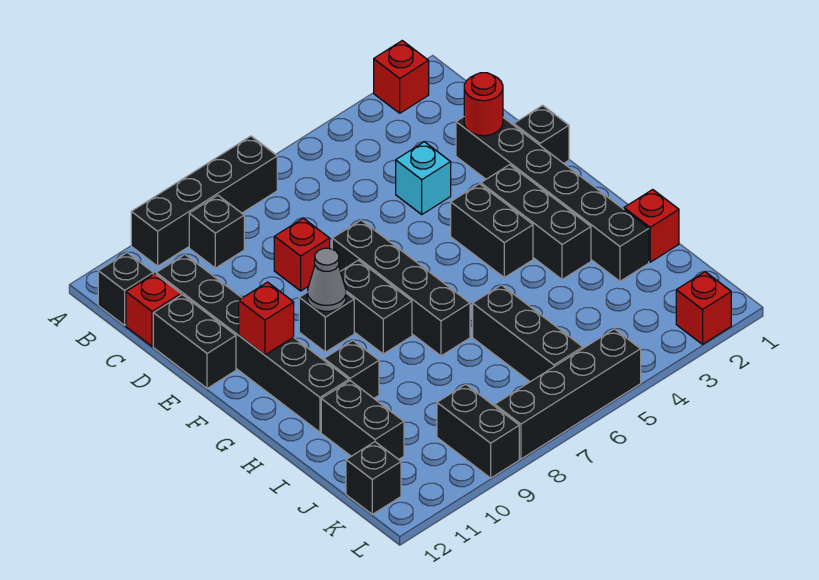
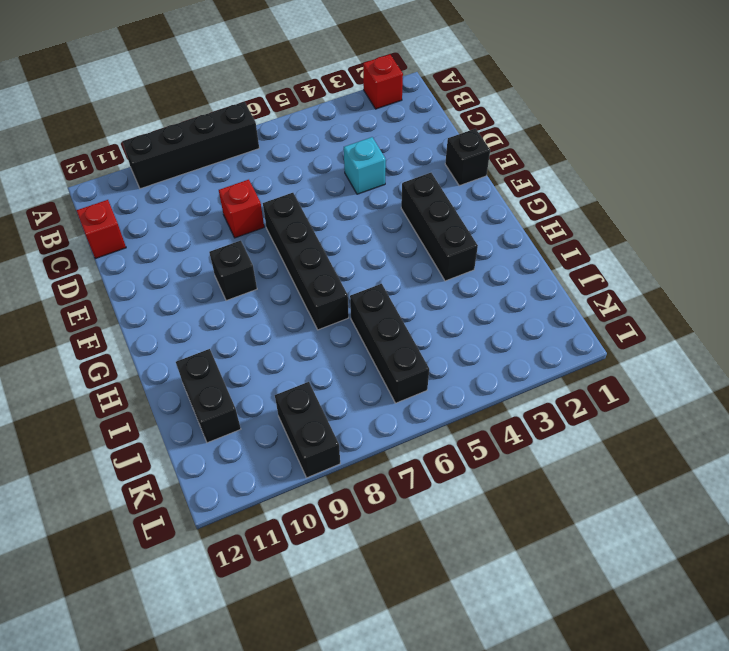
none -> black 1x1 brick [189,195,244,268]
none -> black 1x1 brick [98,253,153,325]
none -> black 1x6 brick [156,255,349,432]

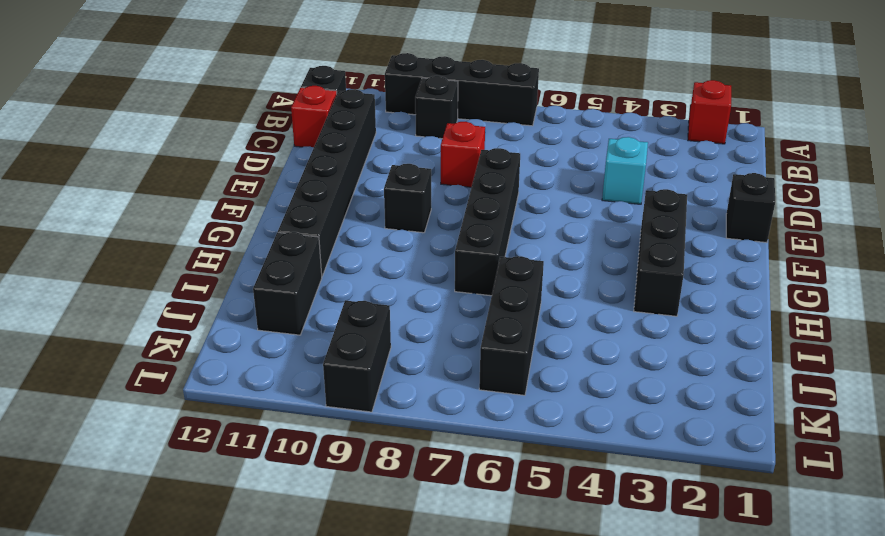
none -> black 1x6 brick [456,117,649,281]
none -> black 1x2 brick [153,295,236,388]
none -> black 1x2 brick [451,184,533,278]

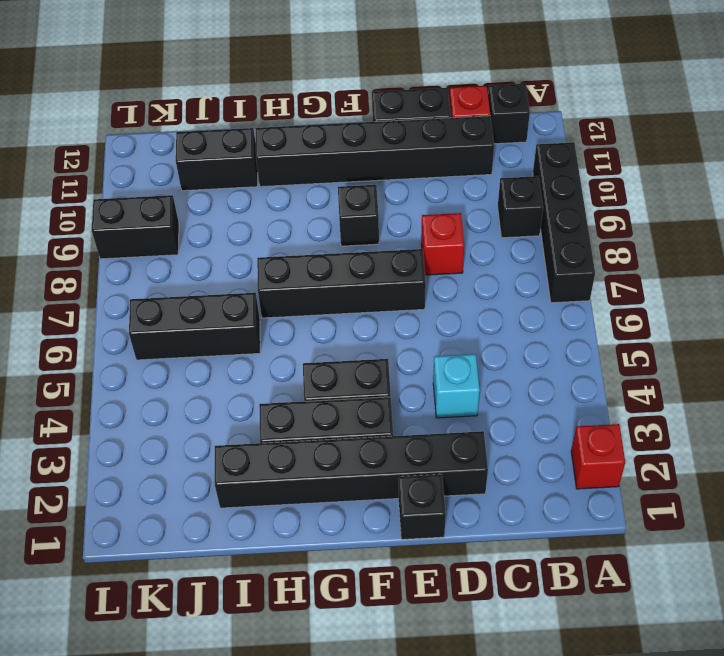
none -> black 1x2 brick [341,260,412,354]
none -> black 1x1 brick [324,341,379,398]
none -> red 1x1 brick [624,190,679,262]

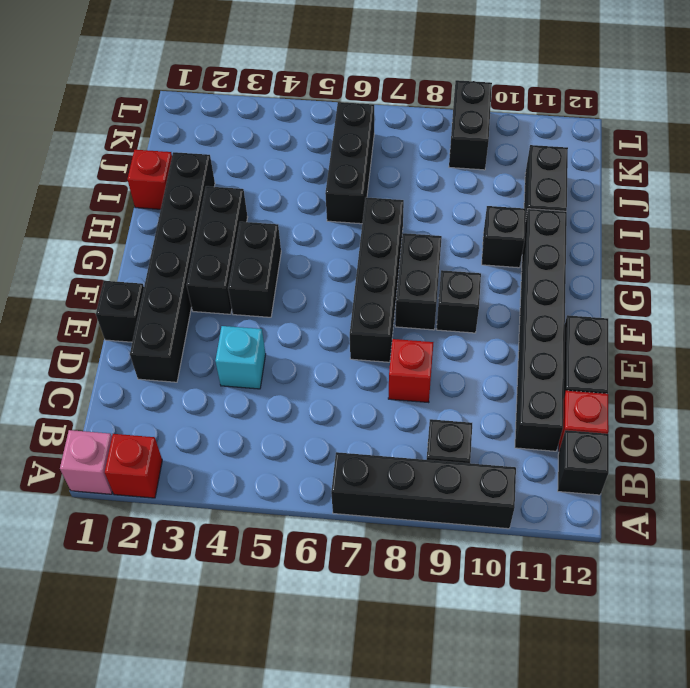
pink 1x1 brick [60,430,112,494] -> none
none -> black 1x1 brick [346,442,401,514]
none -> red 1x1 brick [676,272,731,344]
none -> black 1x4 brick [495,329,641,459]

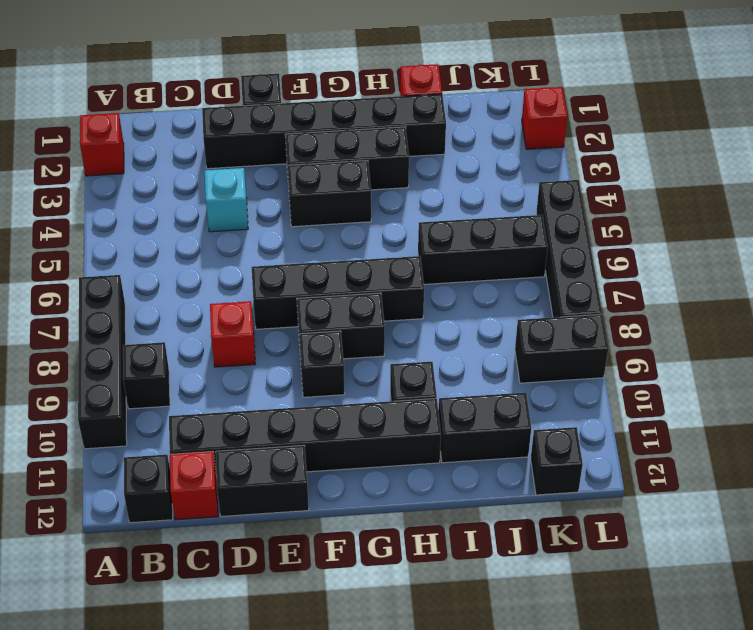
none -> red 1x1 round brick [464,73,503,136]
none -> grey 1x1 cone [307,248,346,311]
none -> red 1x1 brick [239,282,294,355]

